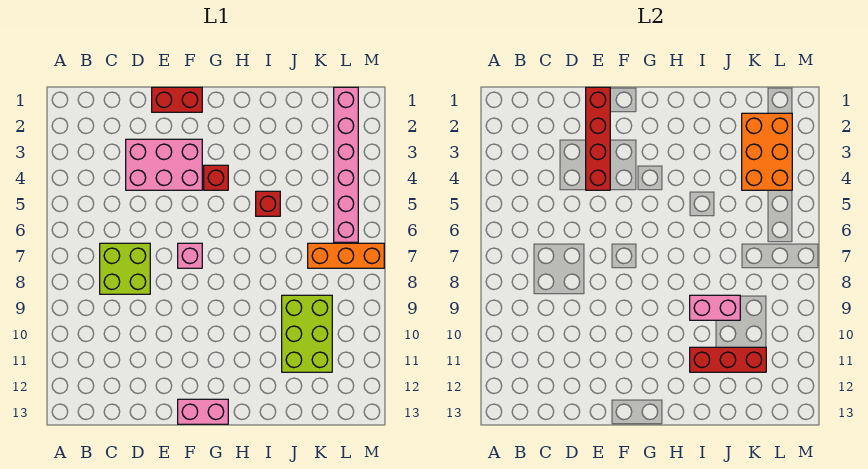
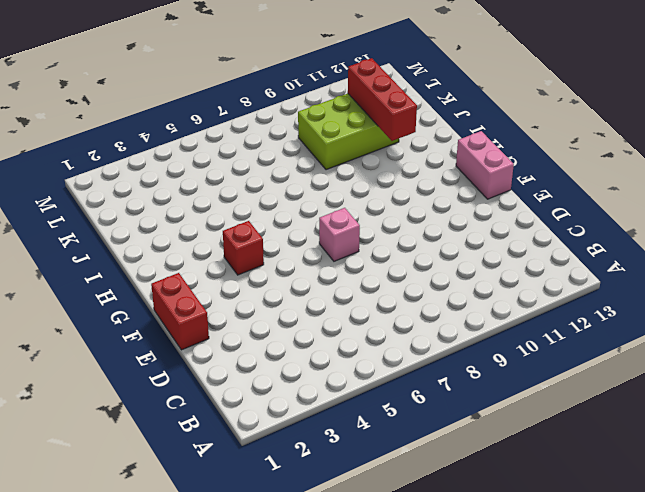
none -> lime 2x2 brick [100,243,150,294]
none -> pink 2x3 brick [126,139,202,190]
none -> red 1x1 brick [256,191,280,216]

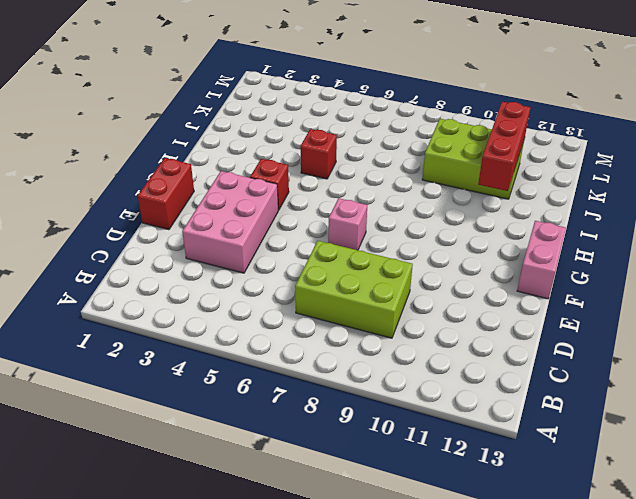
lime 2x3 brick [295,241,413,338] -> lime 2x2 brick [100,243,150,294]
none -> orange 1x3 brick [308,243,384,268]
none -> pink 1x6 brick [334,87,358,242]
none -> red 1x4 brick [586,87,610,190]

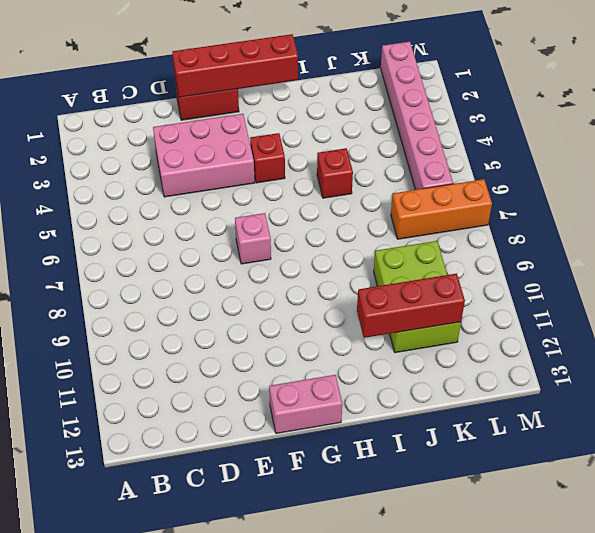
red 1x4 brick [172,34,298,97] -> red 1x4 brick turned to [586,87,610,190]
none -> lime 2x2 brick [100,243,150,294]
none -> pink 1x2 brick [690,295,740,320]
none -> orange 2x3 brick [742,113,792,190]

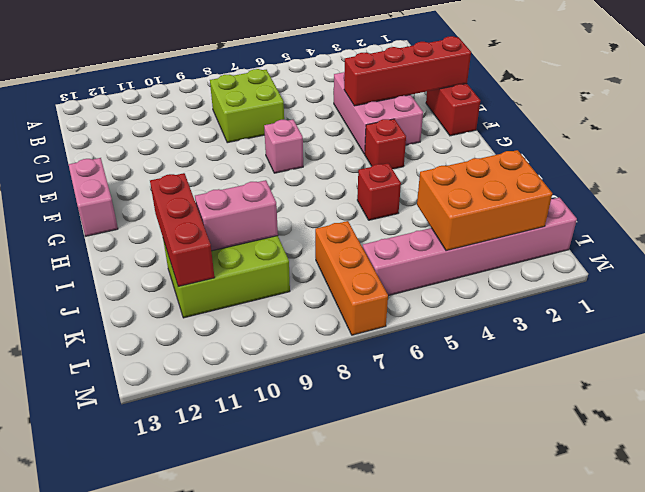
pink 1x2 brick [195,180,278,251] -> pink 1x2 brick turned to [690,295,740,320]

